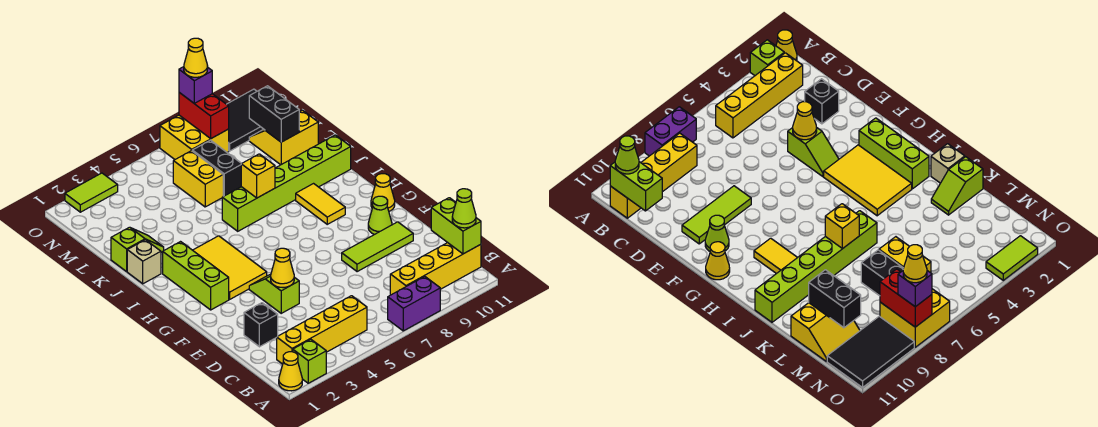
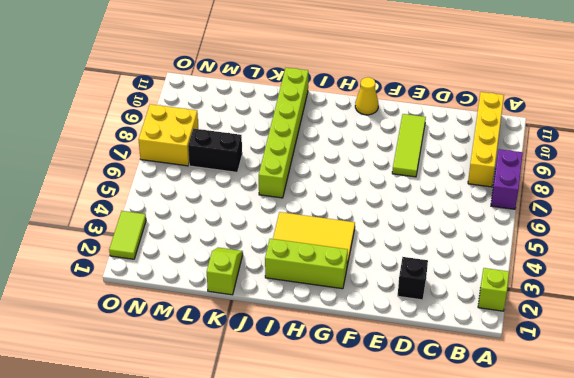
none -> yellow 1x1 cone [279,352,302,391]
none -> yellow 1x4 brick [277,296,367,364]
none -> lime 1x2 slope [249,274,299,313]
none -> lime 1x1 cone [368,196,392,234]

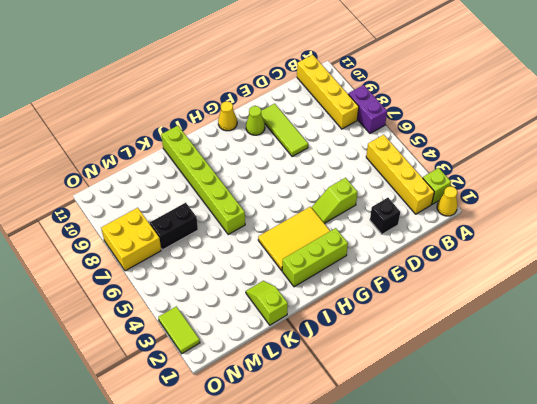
none -> yellow 1x2 tile [296,184,345,224]
none -> tan 1x1 brick [127,240,161,284]
none -> yellow 1x2 brick [173,151,223,207]
none -> yellow 2x2 slope [249,110,318,165]

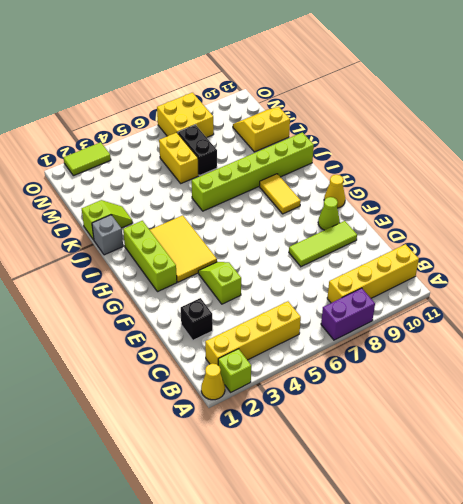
grey 1x1 brick [92,215,123,255] -> tan 1x1 brick [127,240,161,284]
none -> black 2x3 tile [227,89,263,151]
none -> lime 1x2 brick [431,198,481,254]
none -> yellow 1x1 cone [271,248,294,288]
none -> yellow 1x1 brick [241,154,275,198]

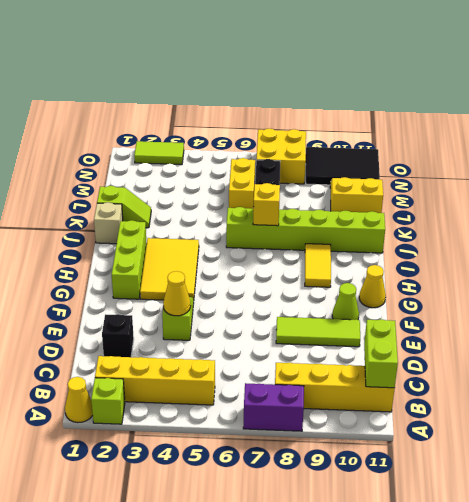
none -> black 1x2 brick [249,86,300,142]
none -> red 1x2 brick [179,93,229,138]
none -> lime 1x1 cone [452,189,476,228]
none -> purple 1x1 brick [179,67,212,103]

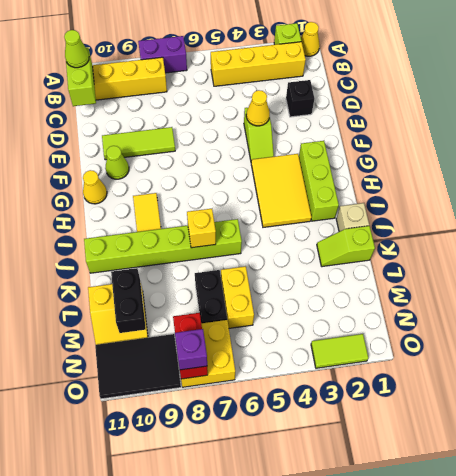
none -> yellow 1x1 cone [184,38,208,77]

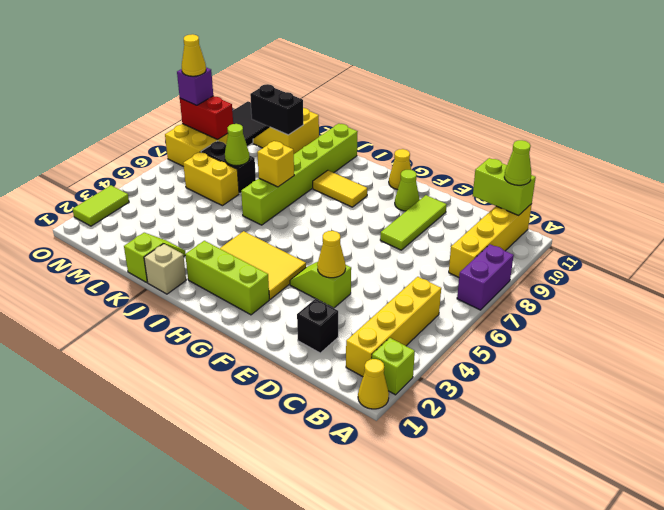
lime 1x1 cone [225,124,249,166] -> none

